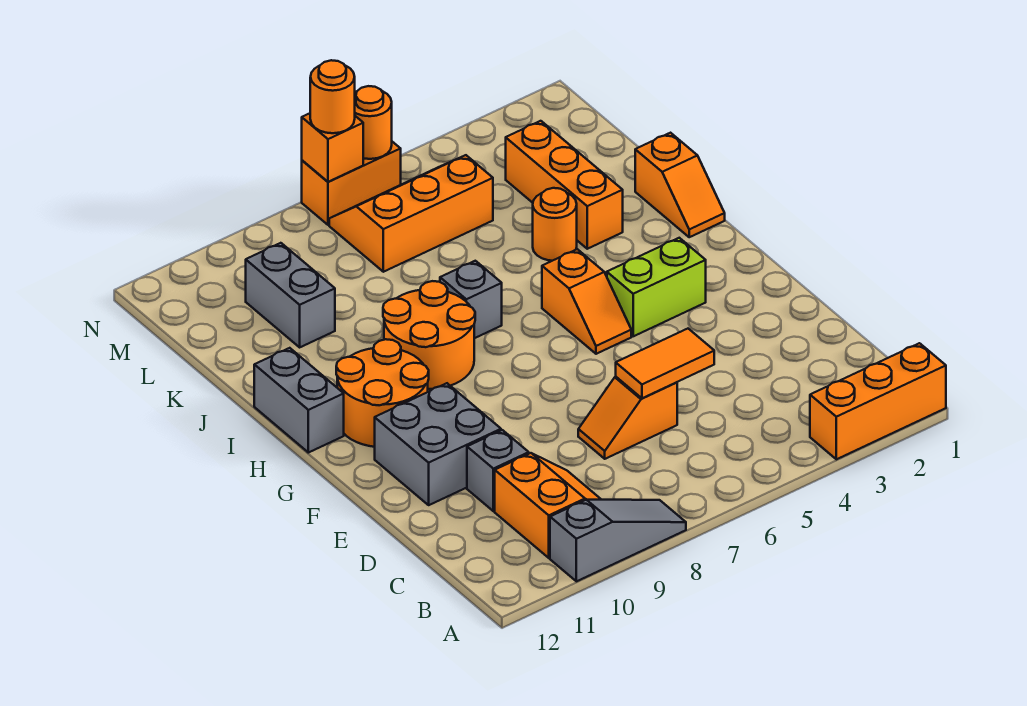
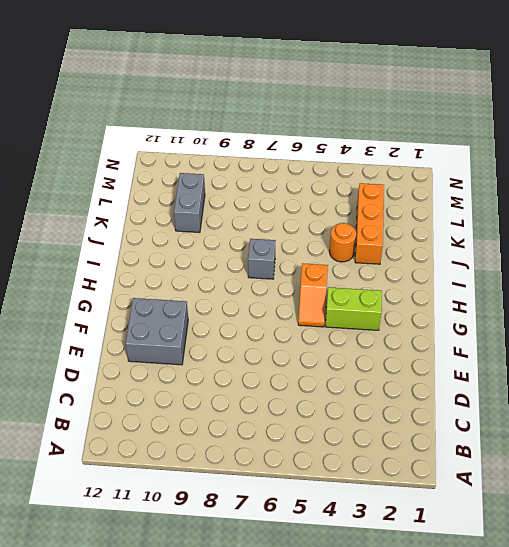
none -> orange 1x3 brick [810,343,946,459]
none -> grey 1x3 slope [550,500,686,581]
none -> orange 2x2 slope [495,453,601,558]

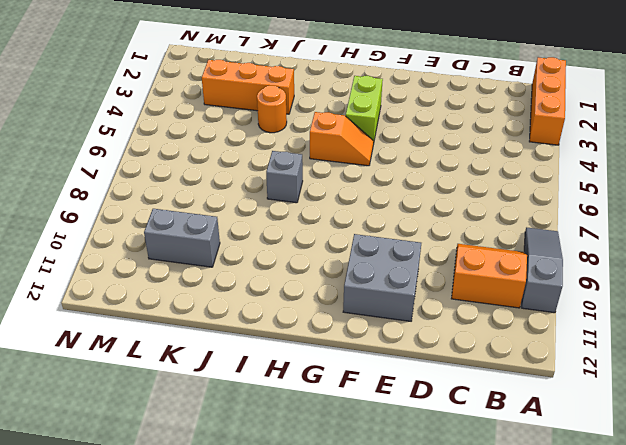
none -> orange 1x2 slope [578,377,677,459]
none -> grey 1x1 brick [467,430,529,511]
none -> orange 2x2 round brick [336,339,429,447]

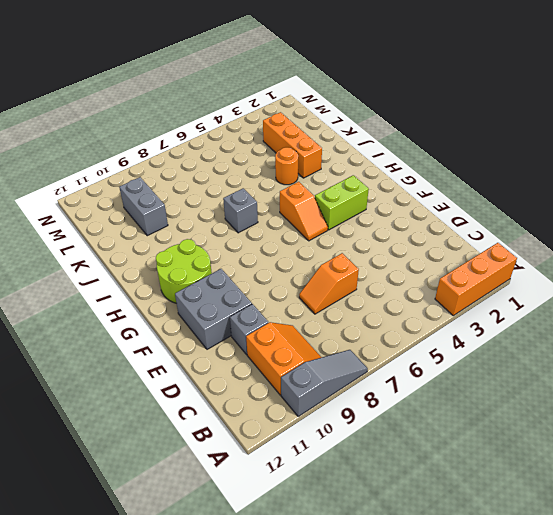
lime 2x2 round brick [156,239,212,303] -> orange 2x2 round brick [336,339,429,447]
none -> orange 2x2 round brick [383,281,475,389]
none -> grey 1x2 brick [254,348,344,453]
none -> orange 1x2 slope [635,133,725,237]

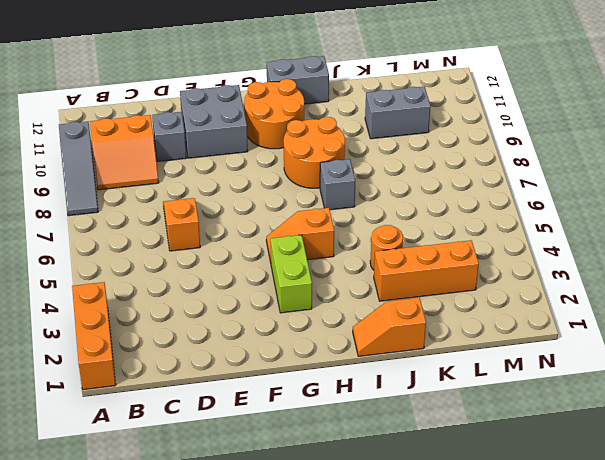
none -> orange 2x3 slope [329,155,493,272]
none -> orange 1x2 brick [302,142,401,225]
none -> orange 1x2 tile [616,329,714,398]

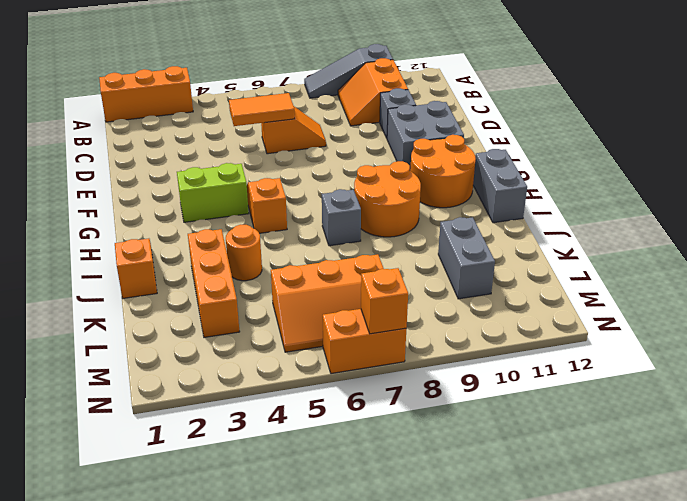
none -> orange 1x1 round brick [355,86,392,159]
none -> orange 1x1 round brick [310,60,355,133]

